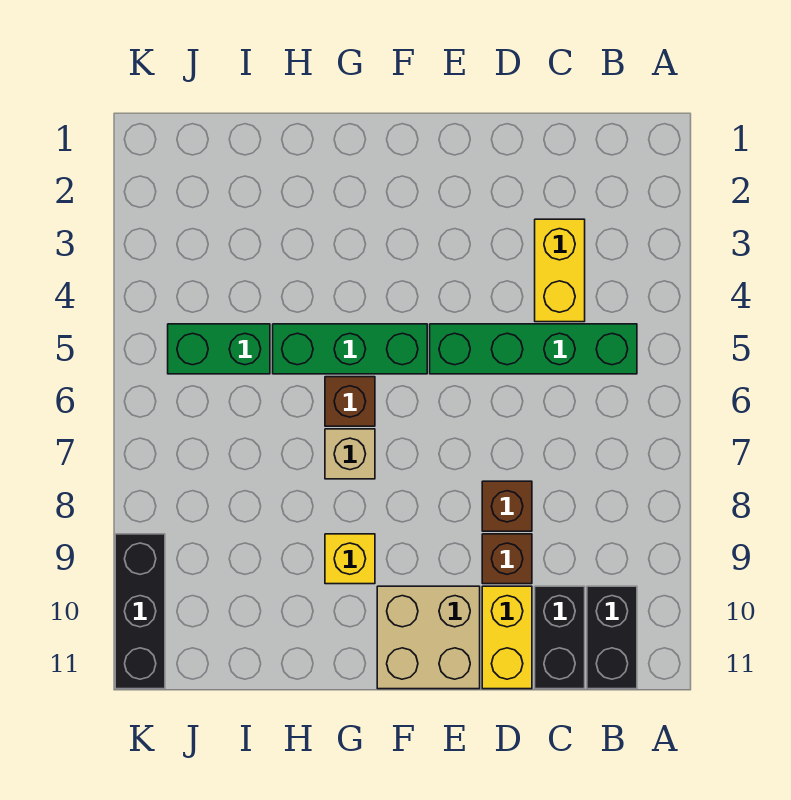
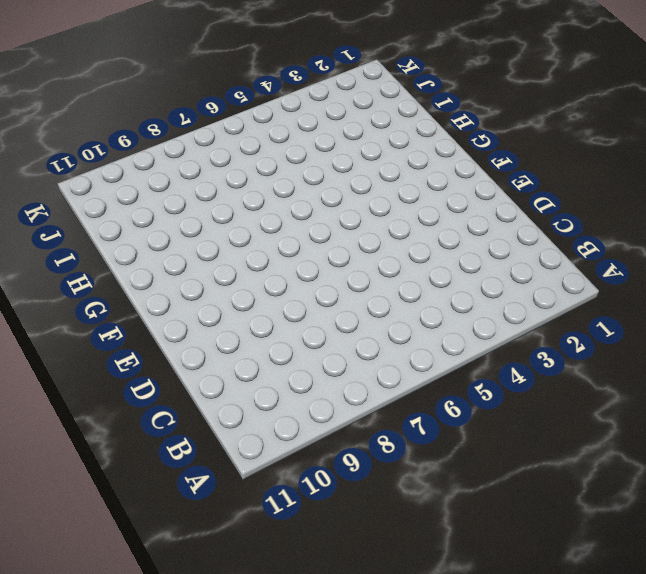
none -> green 1x4 brick [430,324,637,374]
none -> black 1x2 brick [587,586,637,689]
none -> yellow 1x2 brick [535,219,585,322]

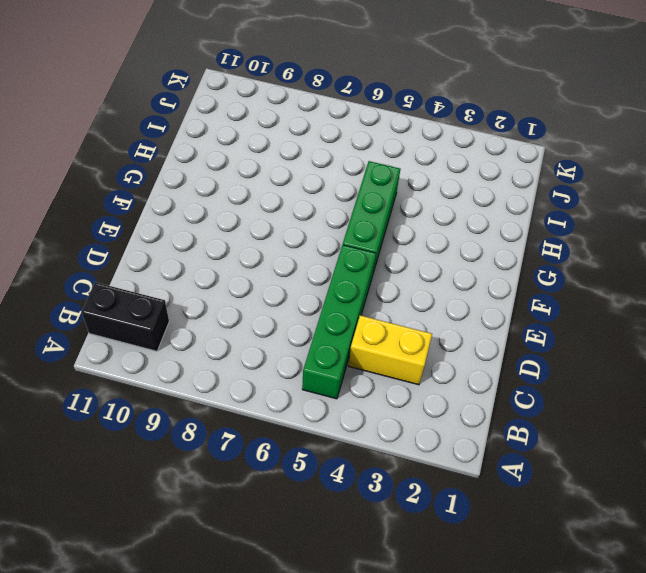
none -> black 1x2 brick [535,586,585,689]
none -> brown 1x1 brick [482,481,532,531]
none -> brown 1x1 brick [482,534,532,584]

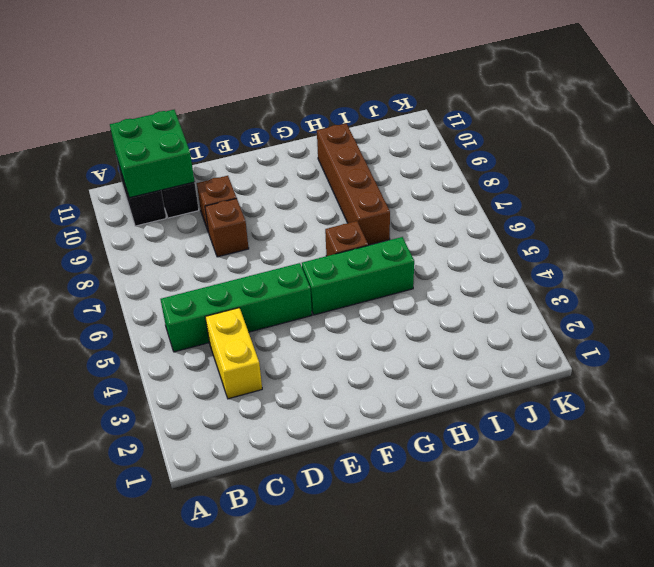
green 2x2 brick [110,110,195,198] -> none
brown 1x4 brick [317,123,390,245] -> none
none -> yellow 1x2 brick [482,586,532,689]
none -> tan 2x2 brick [377,586,480,689]
none -> tan 1x1 brick [325,429,375,479]

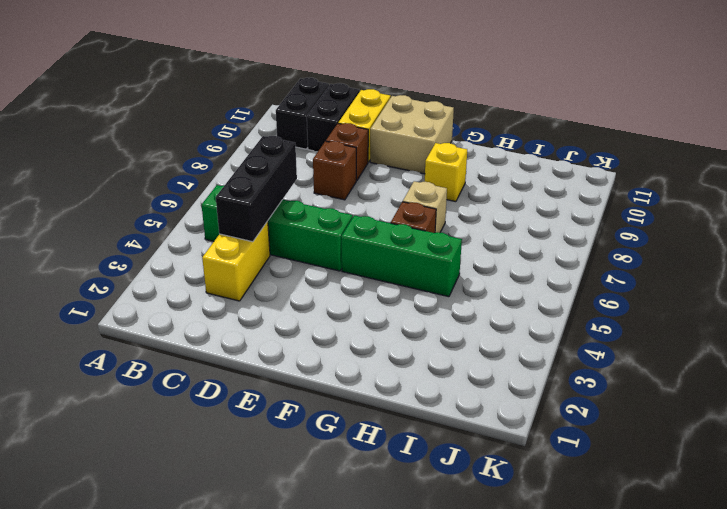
black 1x3 brick [216,136,297,242] -> black 1x3 brick moved to [115,534,165,689]
none -> green 1x2 brick [168,324,270,374]

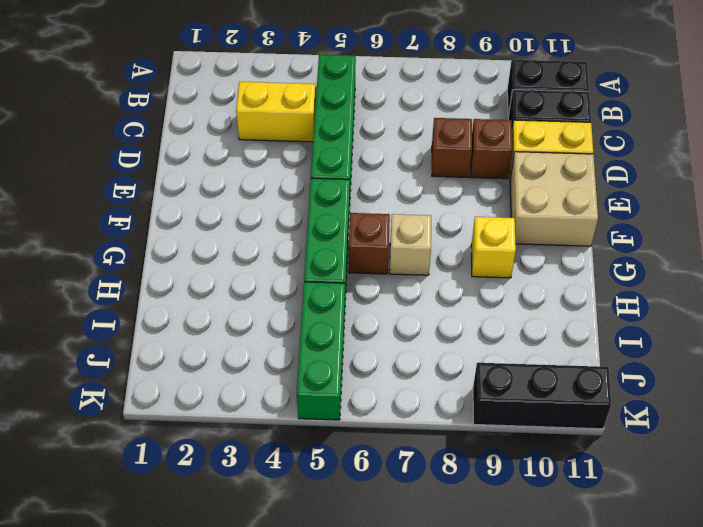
green 1x3 brick [297,282,345,420] -> green 1x2 brick [168,324,270,374]

